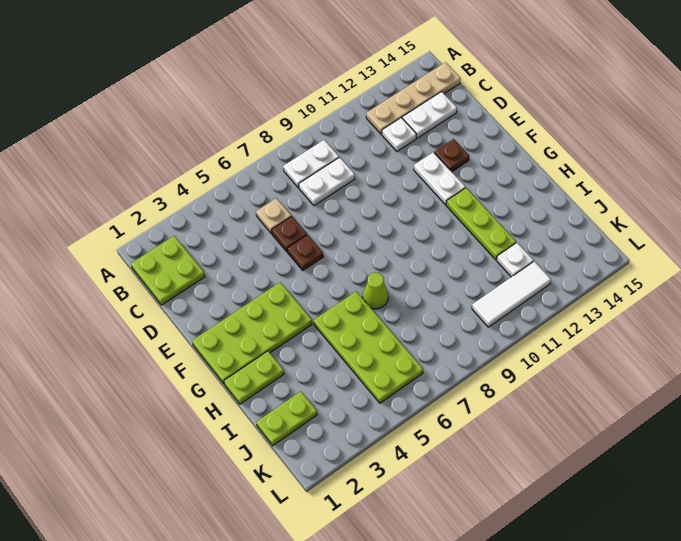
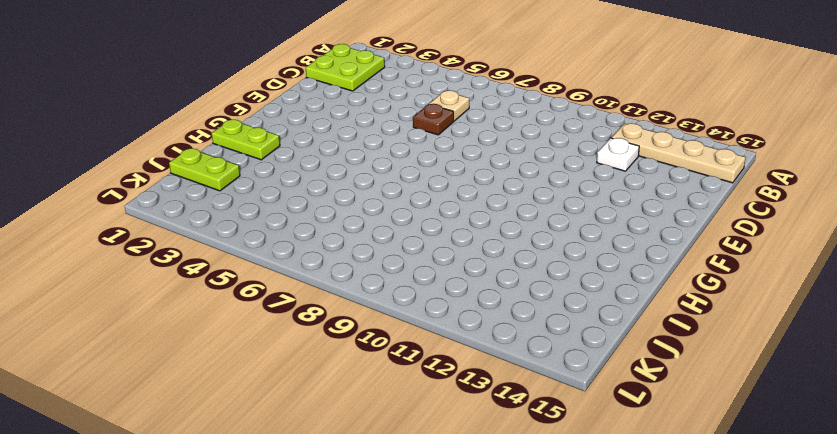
none -> white 1x2 plate [283,140,339,188]
none -> white 1x2 plate [299,157,355,206]
none -> white 1x2 plate [402,92,457,138]

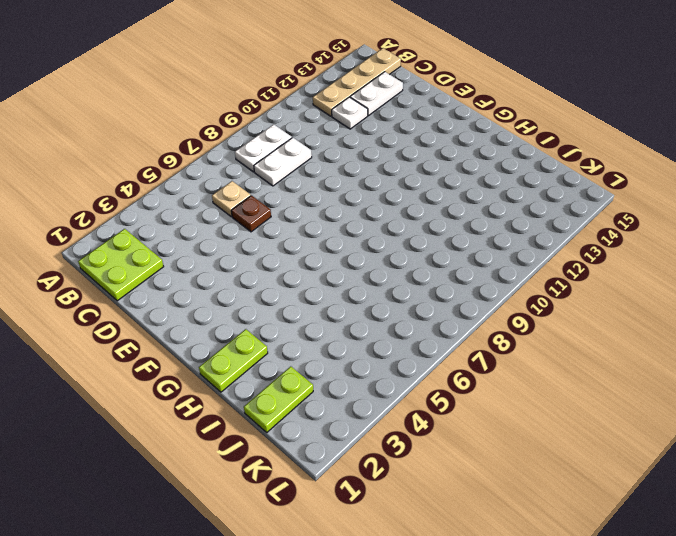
none -> brown 1x1 plate [287,235,323,270]
none -> white 1x2 plate [414,152,465,205]
none -> brown 1x1 plate [434,139,469,172]

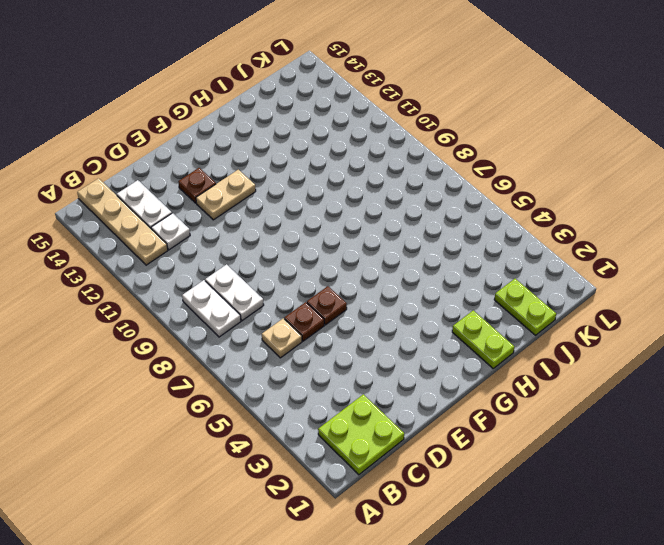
tan 1x2 plate [196,170,256,220] -> white 1x2 plate [414,152,465,205]
none -> lime 2x4 plate [192,282,312,384]
none -> lime 1x3 plate [446,188,516,260]
none -> lime 2x4 plate [314,291,423,403]

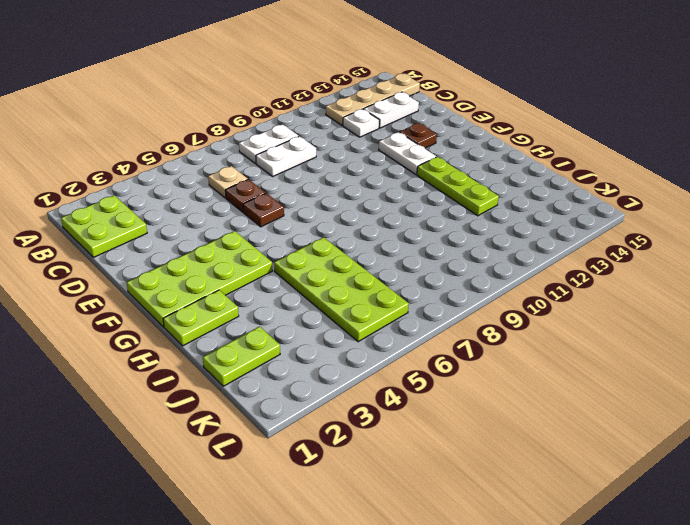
none -> lime 1x1 cone [363,272,388,309]
none -> white 1x1 plate [497,243,533,277]
none -> white 1x3 tile [472,261,551,327]

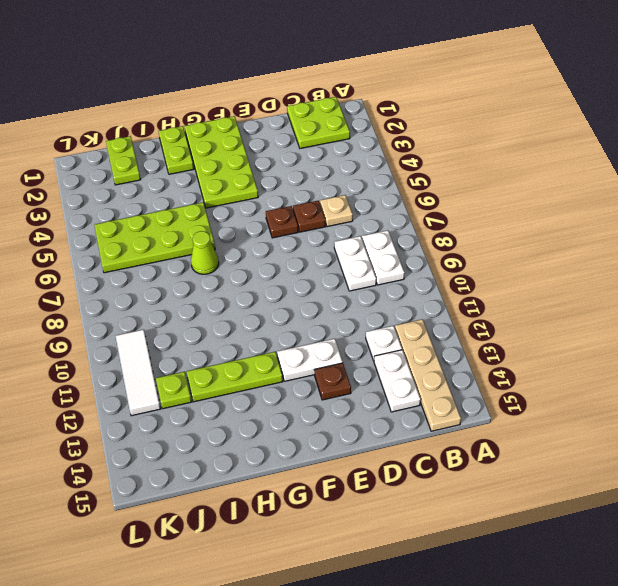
lime 1x1 plate [156,372,191,409] -> white 1x1 plate [497,243,533,277]

